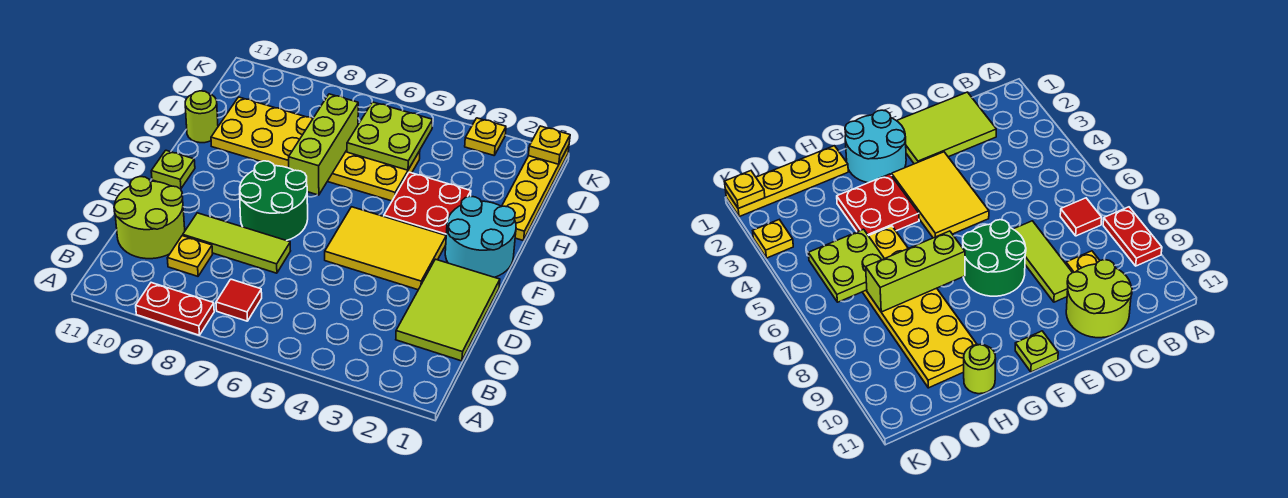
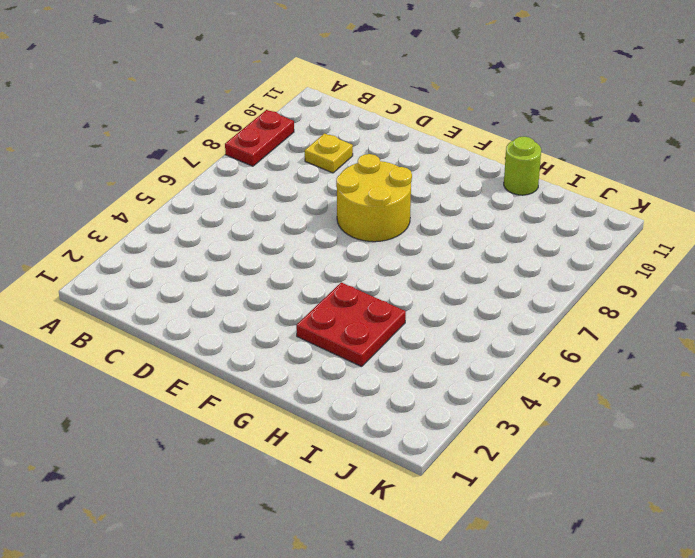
yellow 2x2 round brick [336,154,412,242] -> green 2x2 round brick [240,161,308,241]
none -> red 1x1 tile [216,279,262,321]
none -> lime 2x3 tile [396,259,500,361]
none -> lime 2x2 round brick [114,177,185,259]

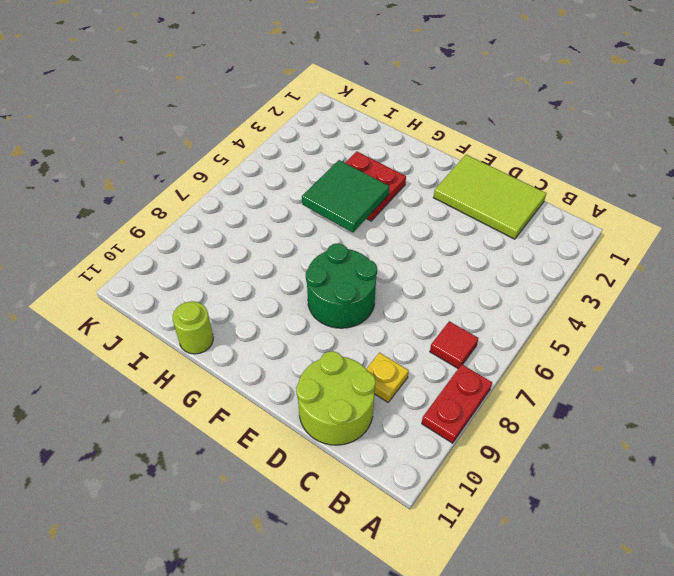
green 2x2 tile [302,160,389,232] -> none
none -> lime 1x3 tile [183,213,290,273]
none -> yellow 2x3 tile [325,207,446,290]
none -> cyan 2x2 round brick [445,196,516,277]

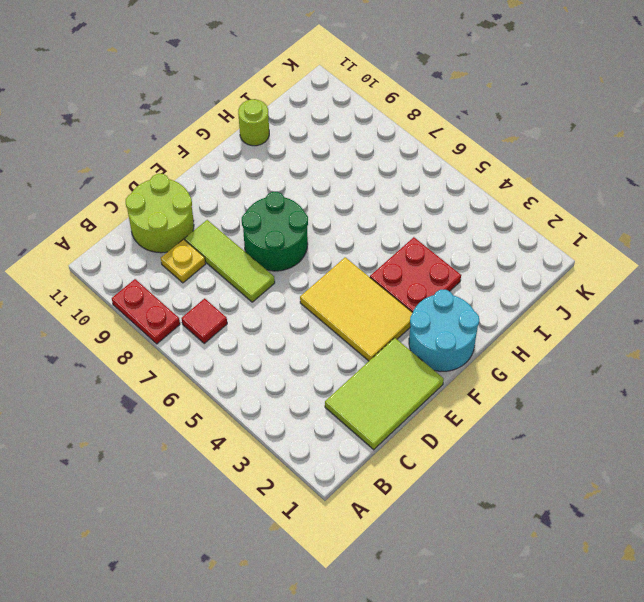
none -> lime 1x1 plate [151,150,195,189]
none -> yellow 1x4 plate [502,146,569,241]
none -> yellow 2x6 plate [211,97,420,201]

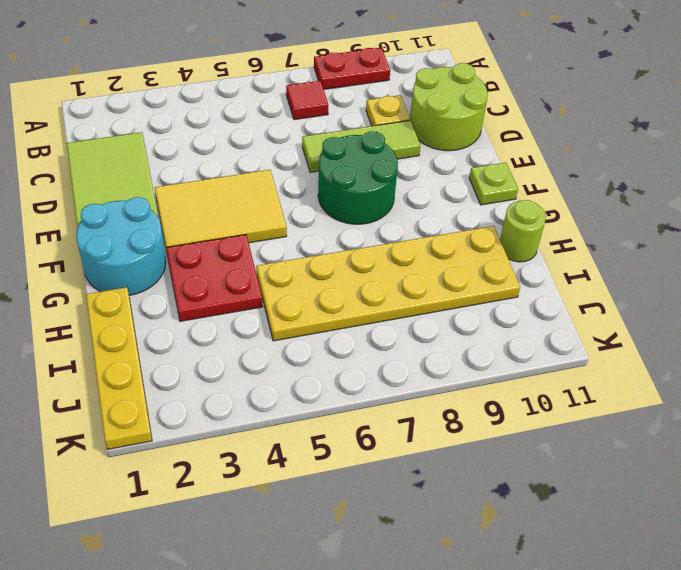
none -> yellow 1x1 plate [465,118,506,155]
none -> lime 1x3 brick [289,94,358,195]
none -> lime 2x2 plate [347,102,433,170]

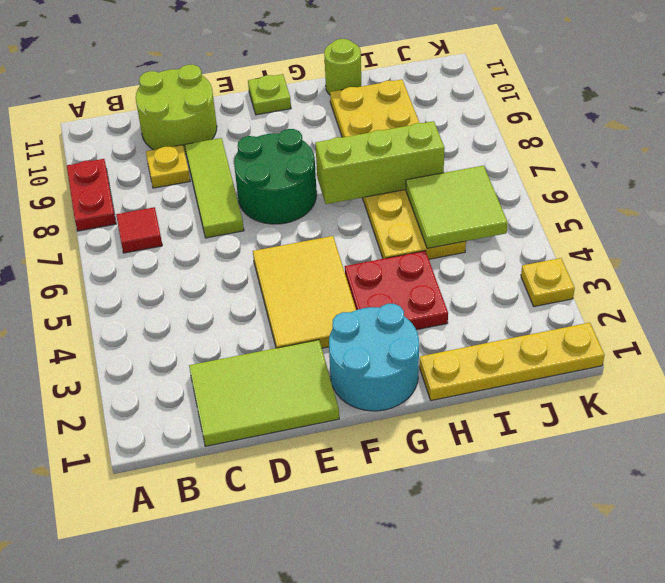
lime 2x2 tile [406,166,508,248] -> lime 2x2 plate [347,102,433,170]
none -> yellow 1x1 plate [528,126,570,164]

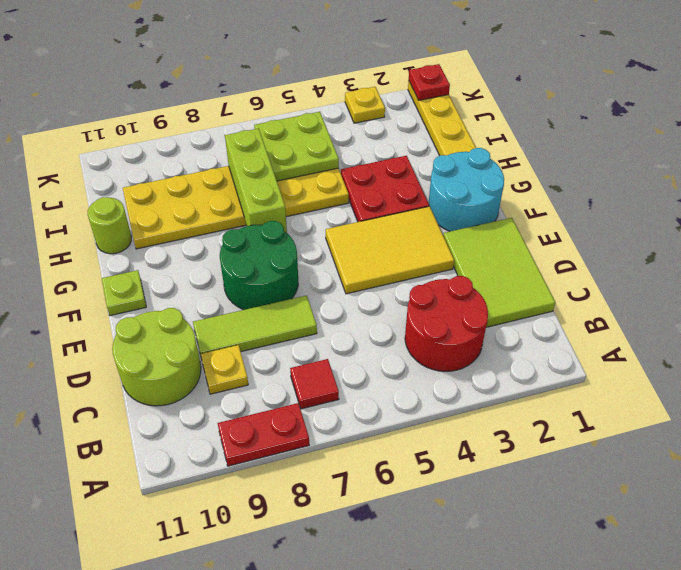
red 2x2 round brick [405,276,488,371] -> none
red 1x1 plate [409,64,450,100] -> yellow 1x1 plate [528,126,570,164]

